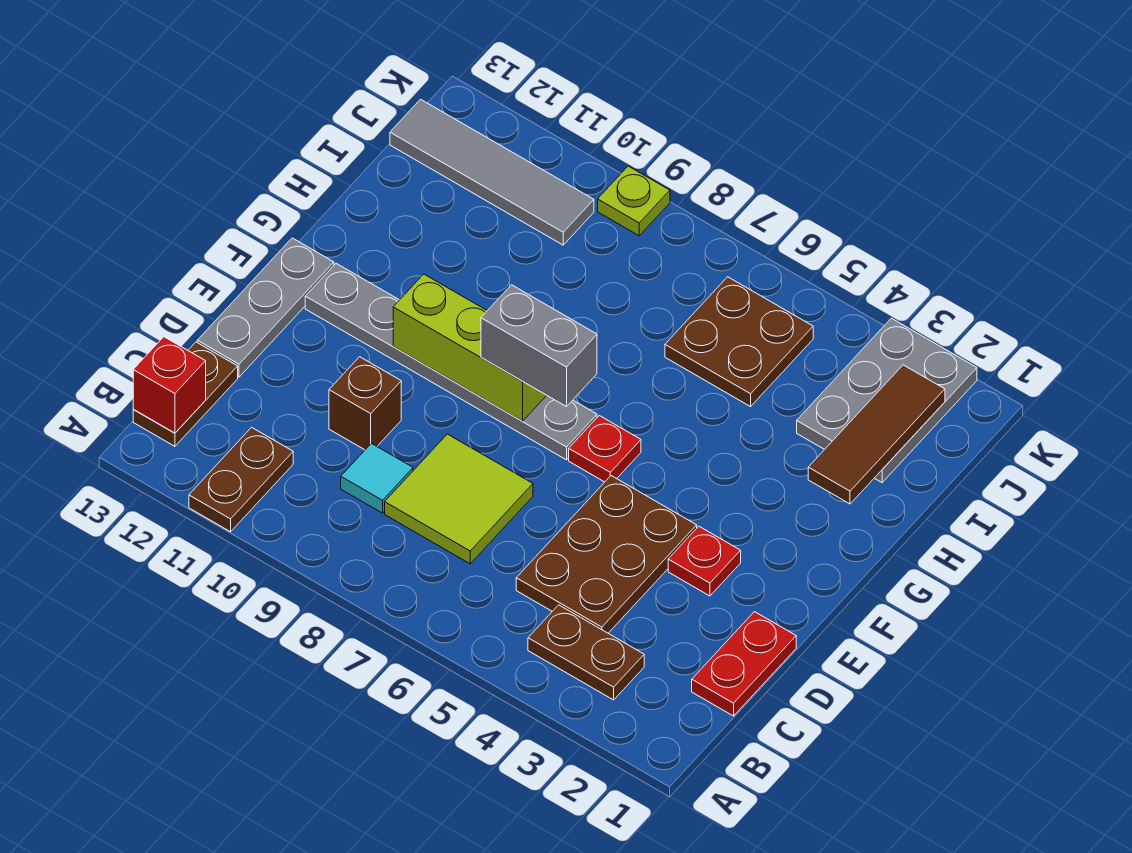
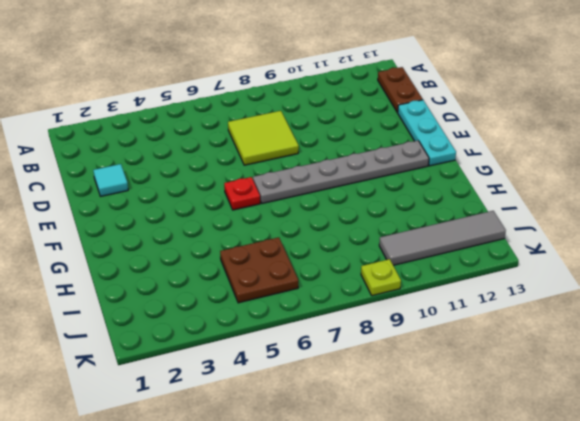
cyan 1x1 tile [93,164,128,196] -> cyan 1x1 tile moved to [341,443,413,513]
cyan 1x3 plate [397,100,456,166] -> grey 1x3 plate [197,238,334,377]
none -> brown 1x2 plate [189,427,293,532]
none -> brown 1x2 plate [528,605,644,700]
none -> red 1x2 plate [692,612,796,716]

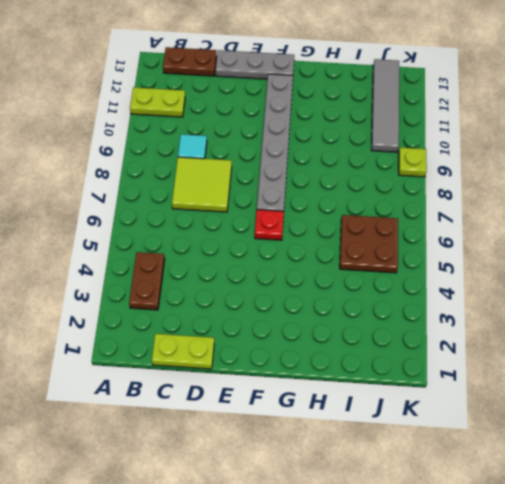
lime 1x2 plate [130,87,185,117] -> brown 1x2 plate [189,427,293,532]
lime 1x2 plate [152,334,214,369] -> red 1x2 plate [692,612,796,716]
none -> brown 2x3 plate [516,476,697,633]
none -> brown 1x1 brick [329,357,401,450]
none -> red 1x1 plate [668,526,741,596]

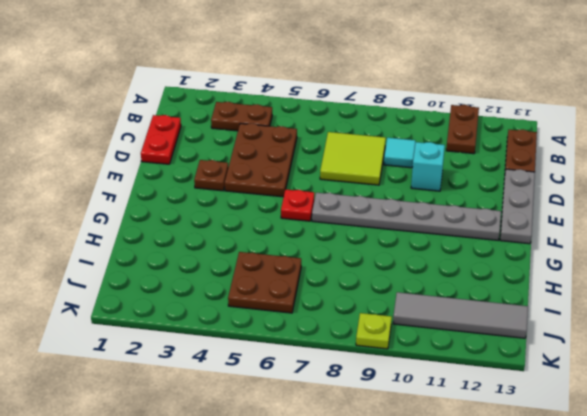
cyan 1x1 brick [411,142,445,191] -> brown 1x1 brick [329,357,401,450]
brown 1x1 plate [194,160,228,191] -> red 1x1 plate [668,526,741,596]
none -> grey 2x3 plate [797,318,977,483]
none -> red 1x1 brick [133,337,206,433]
none -> lime 1x3 brick [393,274,547,421]

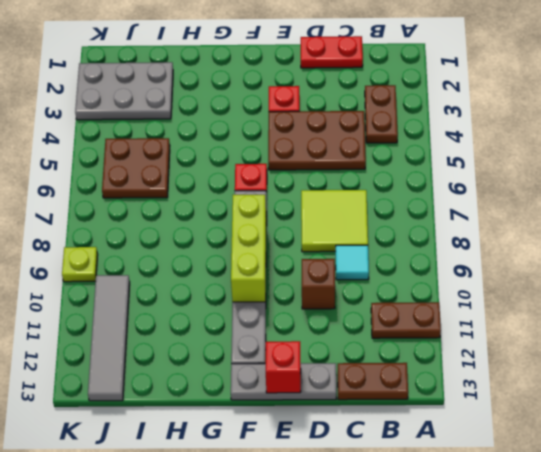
red 1x1 brick [265,341,301,393] -> red 1x1 brick moved to [133,337,206,433]
none -> brown 1x3 tile [808,365,945,504]
none -> grey 1x2 brick [481,285,597,407]

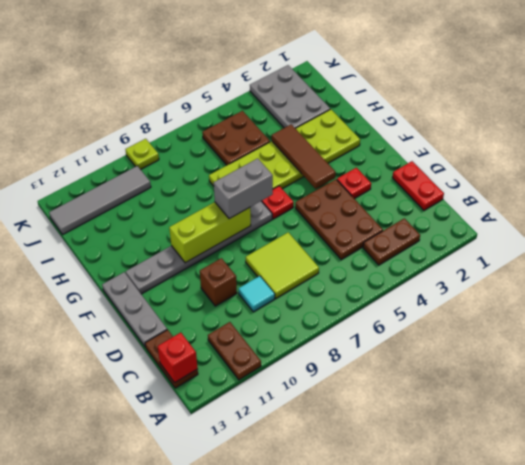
brown 1x3 tile [272,124,336,189] -> brown 1x3 tile moved to [808,365,945,504]
lime 2x6 plate [209,109,360,189] -> none

